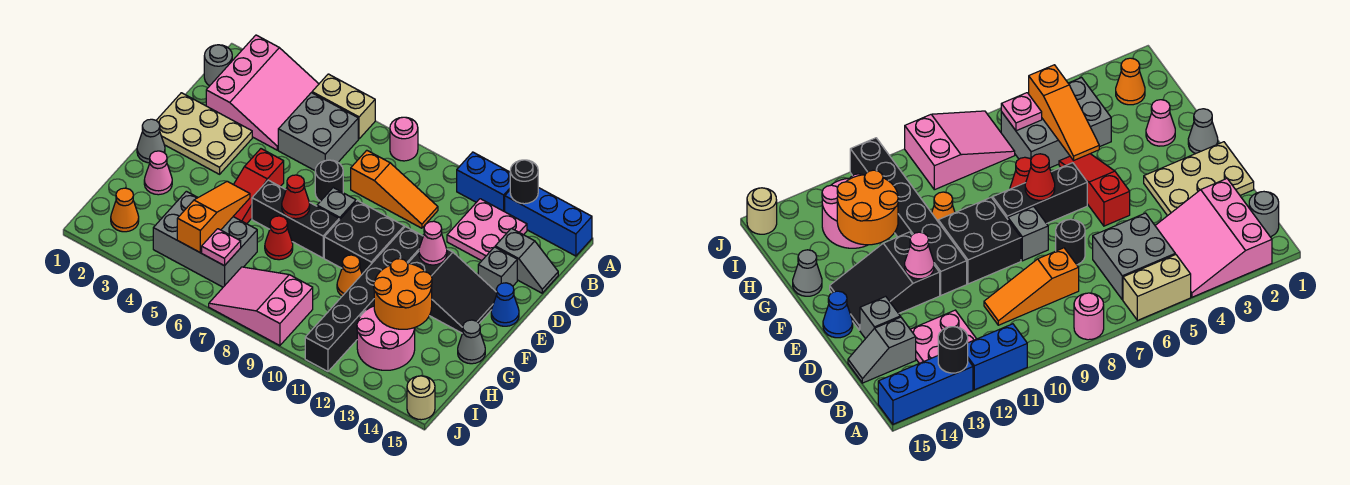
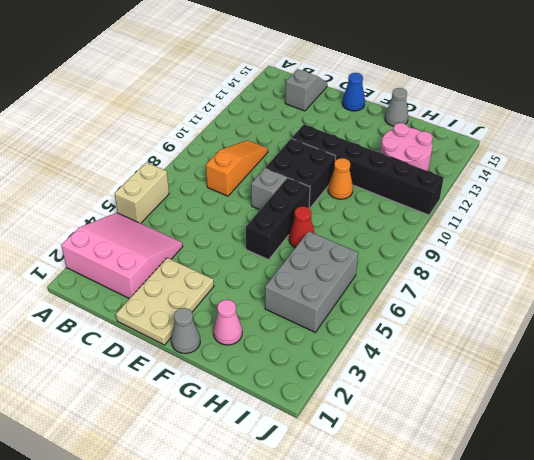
none -> pink 1x1 round brick [390,117,418,161]
none -> blue 1x2 brick [457,152,510,212]
none -> blue 1x3 brick [505,188,592,256]
none -> grey 1x1 round brick [204,45,232,86]

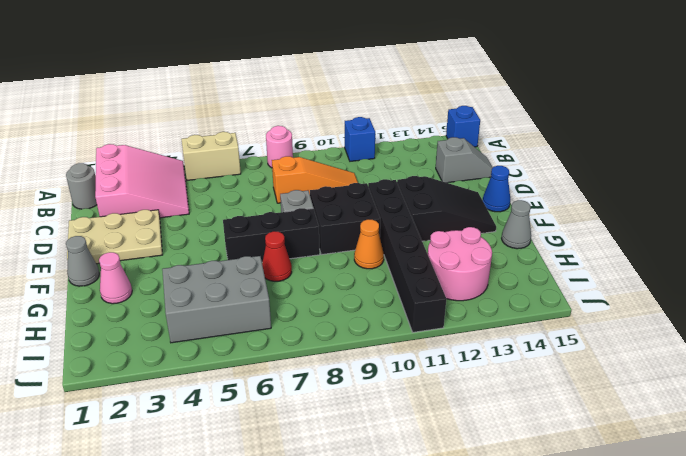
blue 1x1 brick [345,117,375,161] -> blue 1x2 brick [457,152,510,212]
blue 1x1 brick [446,106,480,147] -> blue 1x3 brick [505,188,592,256]
none -> grey 2x2 brick [278,93,358,170]
none -> pink 2x2 plate [447,199,527,261]
none -> black 1x1 round brick [315,160,343,201]
none -> grey 1x1 brick [478,247,517,291]

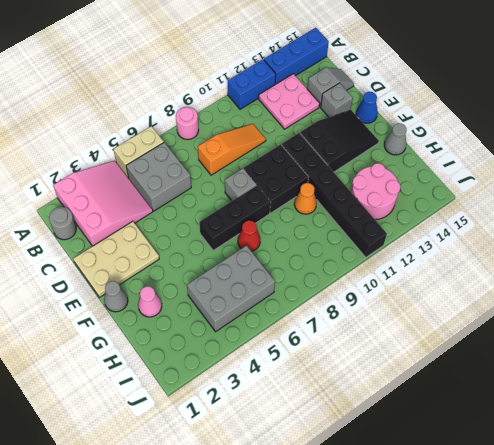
none -> black 1x1 round brick [315,160,343,201]
none -> red 1x3 slope [233,149,284,224]
none -> orange 1x1 cone [111,188,139,232]
none -> pink 2x3 slope [209,267,313,346]

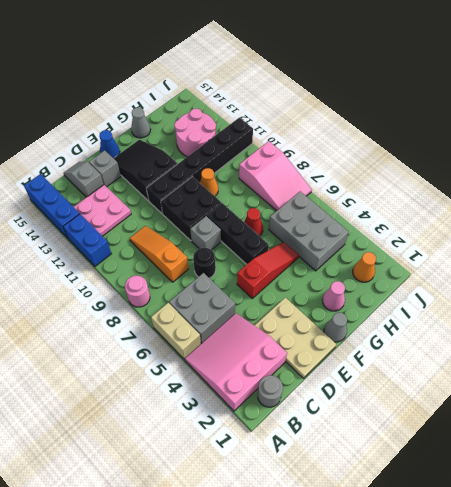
none -> tan 1x1 round brick [407,376,435,420]
none -> black 1x1 round brick [510,160,538,204]
none -> pink 1x1 cone [419,221,447,265]
none -> red 1x1 cone [282,175,310,219]

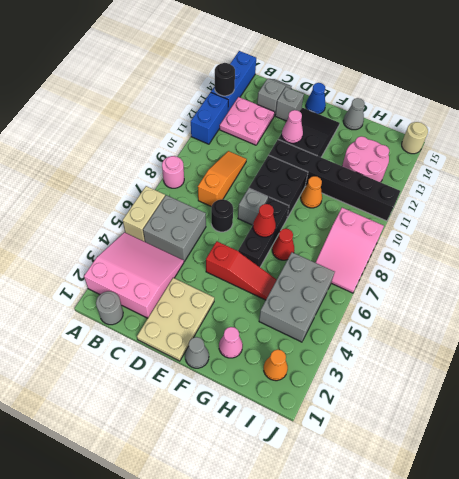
none -> orange 1x3 slope [177,181,250,252]
none -> orange 2x2 round brick [374,259,432,329]
none -> pink 1x1 plate [202,229,241,266]

